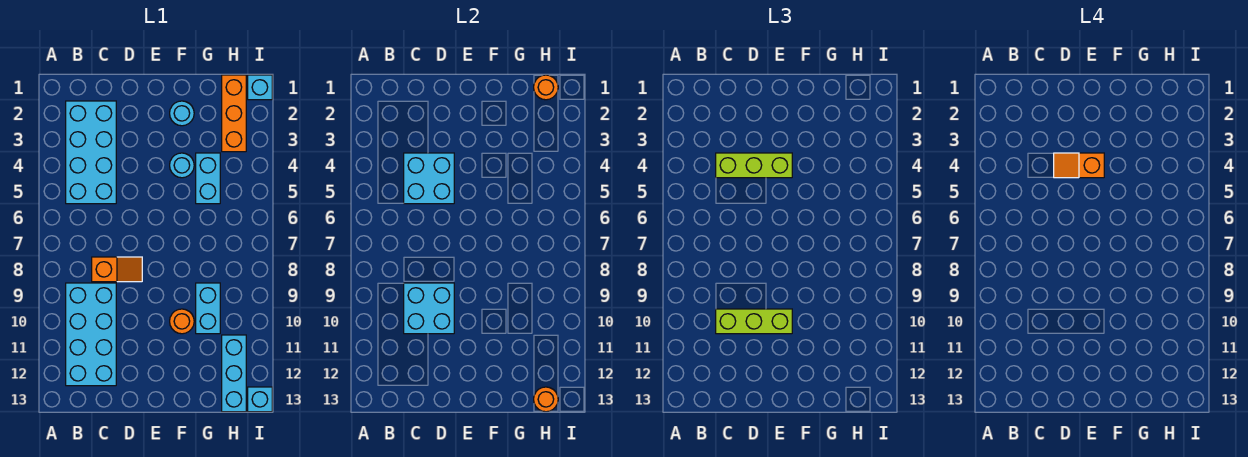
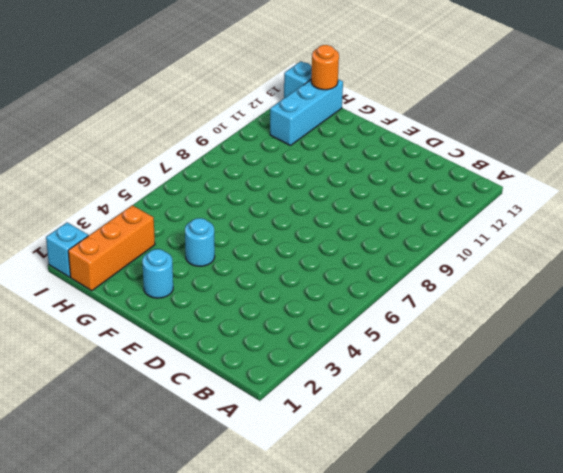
none -> cyan 2x4 brick [66,101,116,204]
none -> cyan 2x4 brick [66,283,116,386]
none -> orange 1x2 slope [92,257,142,282]

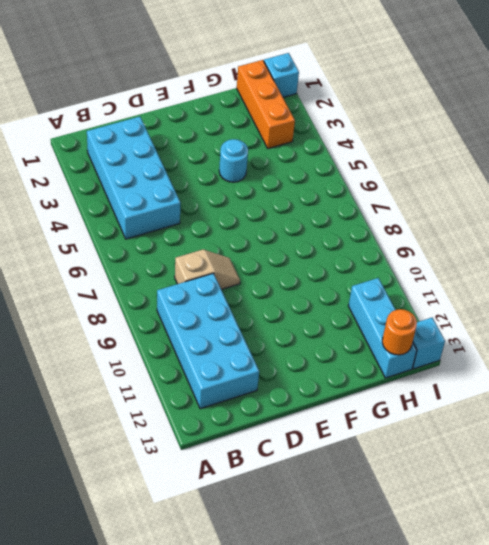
tan 1x2 slope [175,250,240,289] -> orange 1x2 slope [92,257,142,282]
none -> cyan 1x1 round brick [170,101,194,126]
none -> orange 1x1 round brick [170,309,194,334]
none -> cyan 1x2 brick [196,153,220,204]

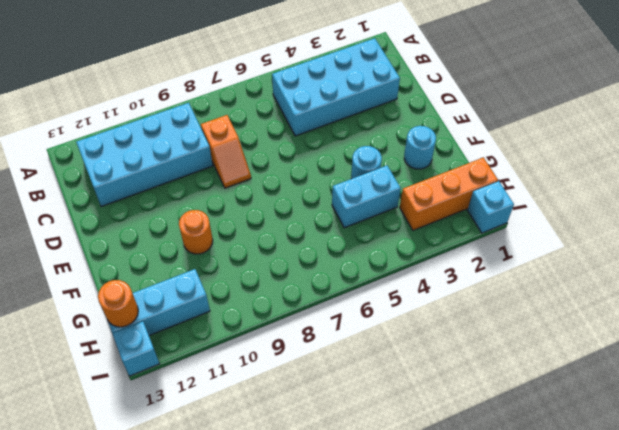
none -> cyan 1x2 brick [196,283,220,334]
none -> cyan 2x2 brick [404,153,454,204]
none -> cyan 2x2 brick [404,283,454,334]

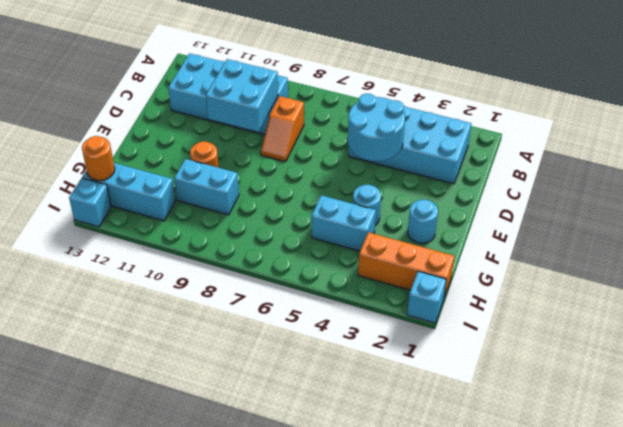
cyan 2x2 round brick [348,94,405,161] -> cyan 2x2 brick [404,153,454,204]
none -> orange 1x1 round brick [534,75,558,100]
none -> lime 1x3 brick [716,153,792,178]
none -> lime 1x3 brick [716,309,792,334]

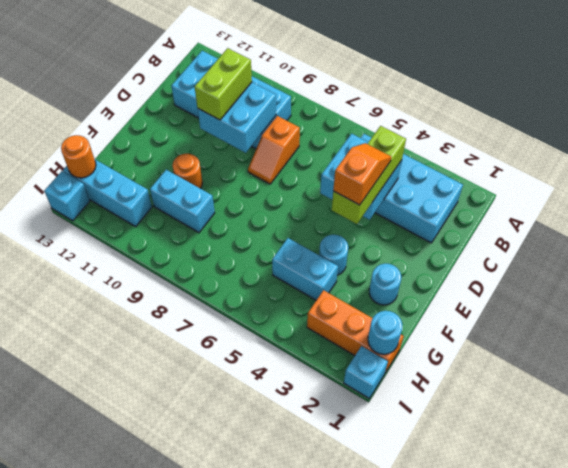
lime 1x2 brick [195,48,252,120] -> lime 1x3 brick [716,309,792,334]
cyan 1x1 round brick [368,311,402,354] -> orange 1x1 round brick [534,75,558,100]

